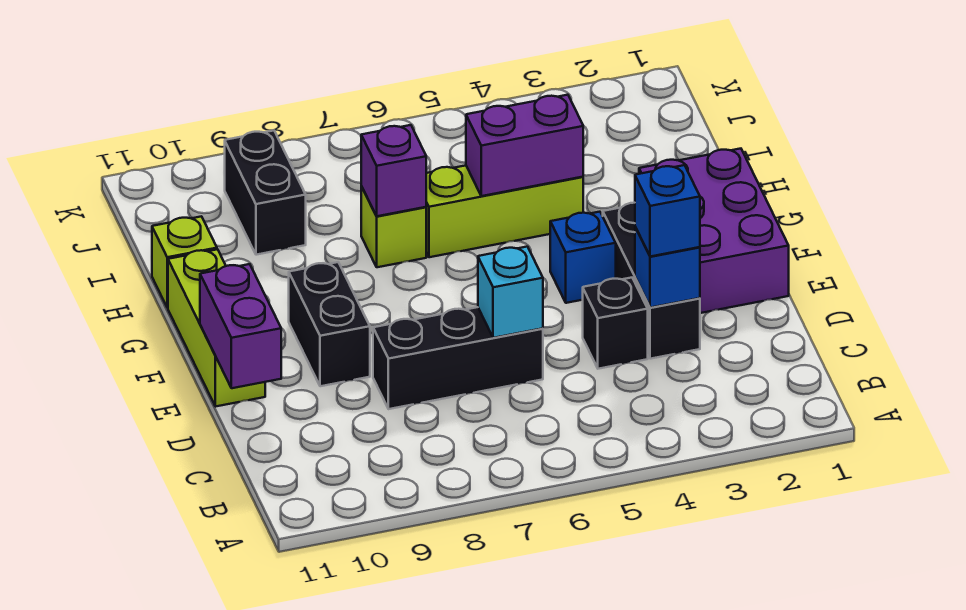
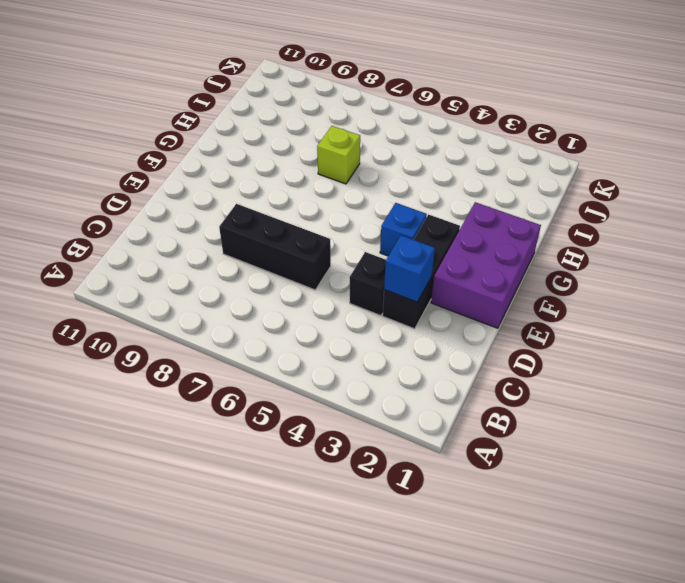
none -> black 1x2 brick [289,262,370,386]
none -> lime 1x3 brick [168,249,265,407]
none -> lime 1x3 brick [426,166,583,257]

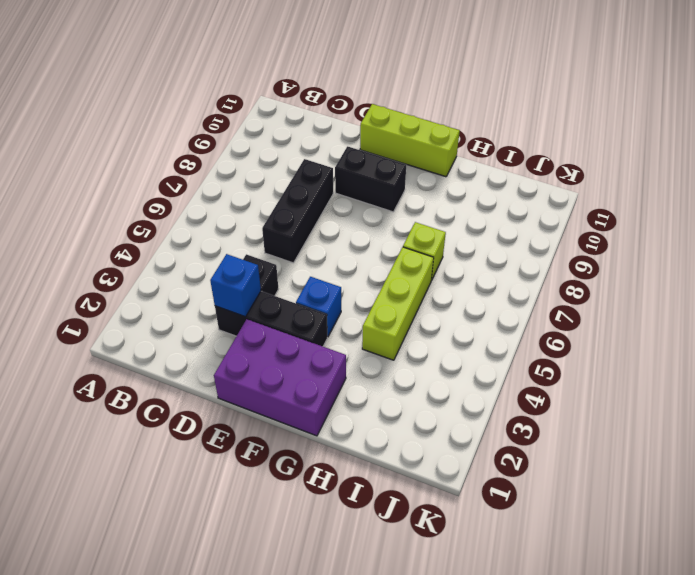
none -> lime 1x1 brick [152,216,217,308]
none -> black 1x2 brick [225,131,306,255]
none -> cyan 1x1 brick [478,247,543,338]

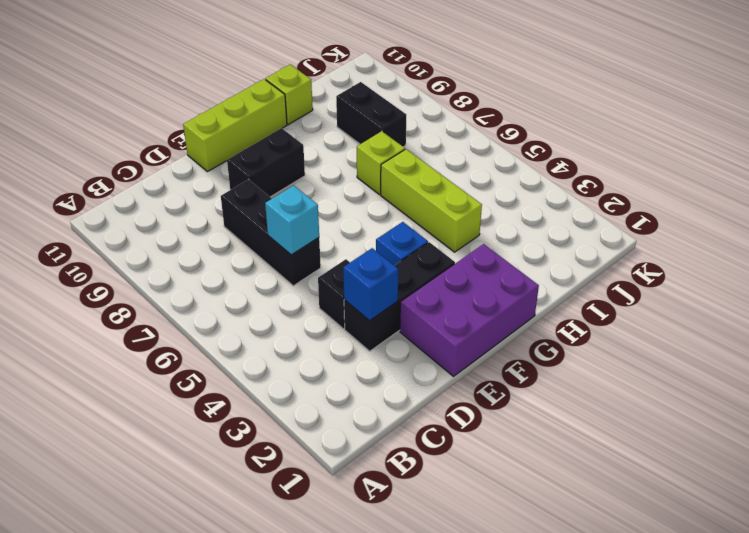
black 1x2 brick [336,82,406,147] -> black 1x2 brick turned to [225,131,306,255]
none -> purple 1x2 brick [200,264,281,388]
none -> purple 1x2 brick [466,95,583,196]
none -> purple 1x1 brick [361,125,426,216]

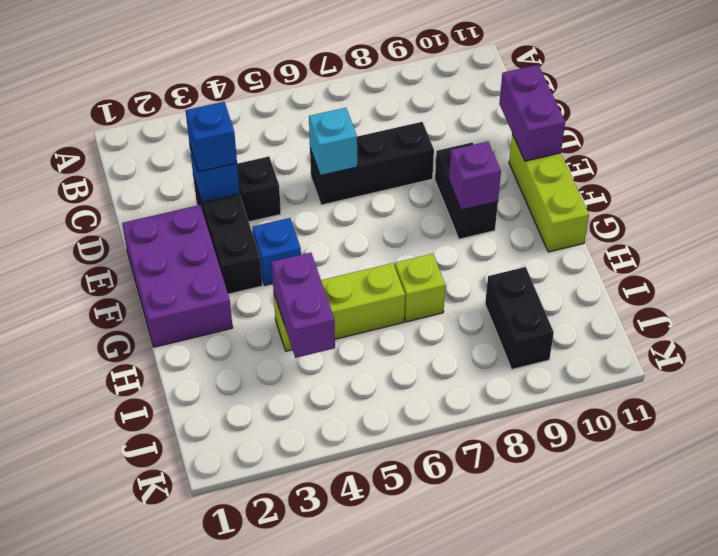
purple 1x1 brick [449,141,501,210] -> purple 1x1 brick moved to [361,125,426,216]
purple 1x2 brick [272,253,335,358] -> purple 1x2 brick turned to [466,95,583,196]
none -> lime 1x1 brick [152,216,217,308]

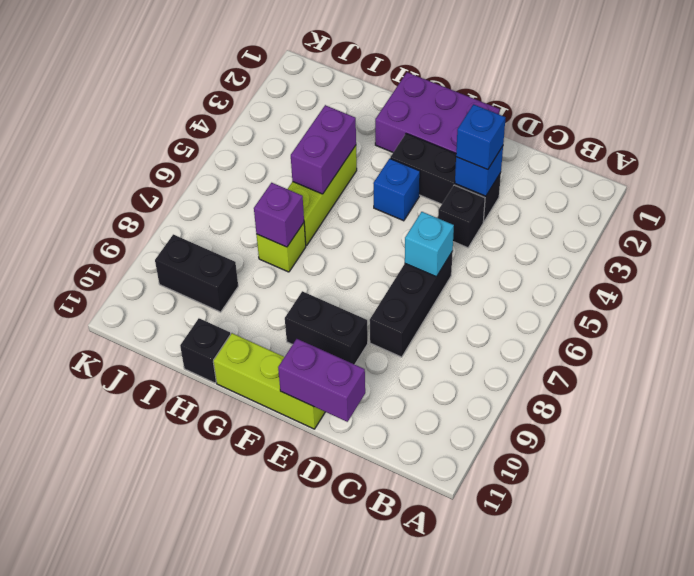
black 1x1 brick [180,318,230,383] -> lime 1x1 brick [152,216,217,308]

